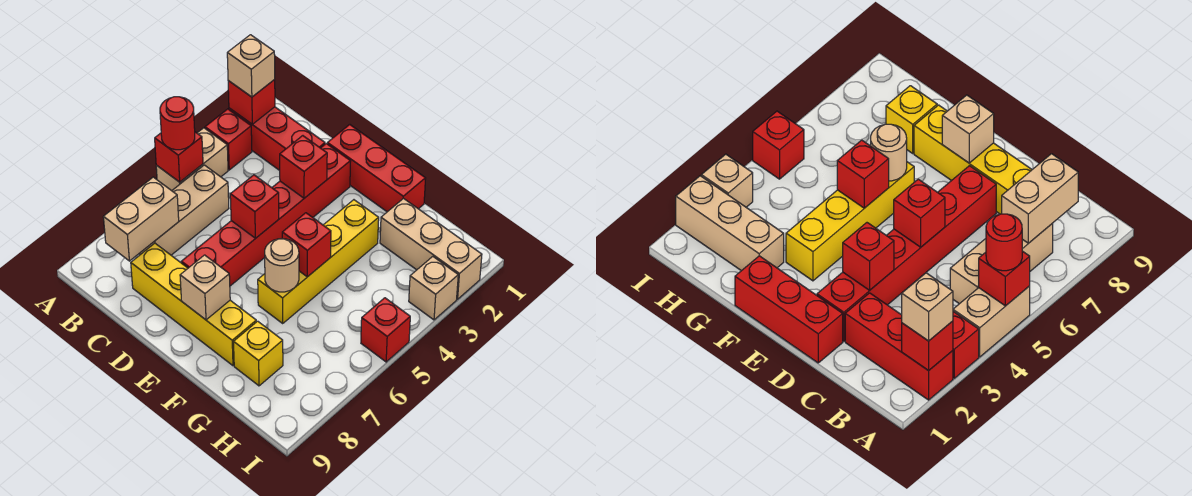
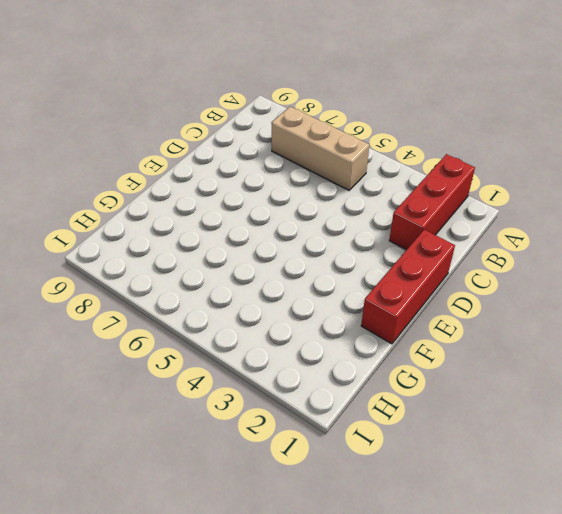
none -> red 1x1 brick [205,109,252,170]
none -> tan 1x2 brick [156,128,228,191]
none -> yellow 1x4 brick [131,243,256,366]

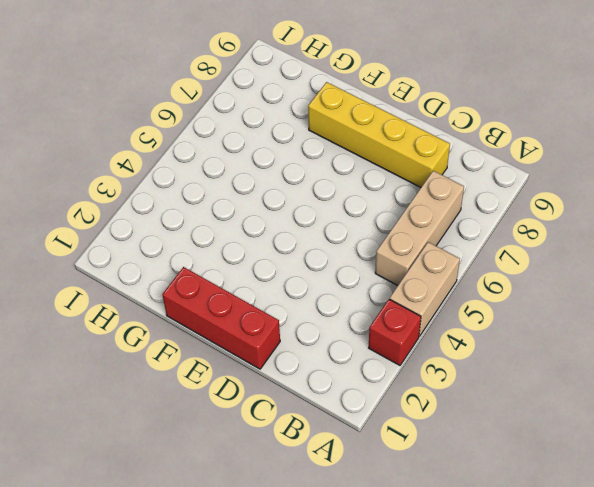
none -> red 1x3 brick [229,107,325,171]
none -> red 1x6 brick [181,144,351,286]
none -> yellow 1x4 brick [258,200,379,323]

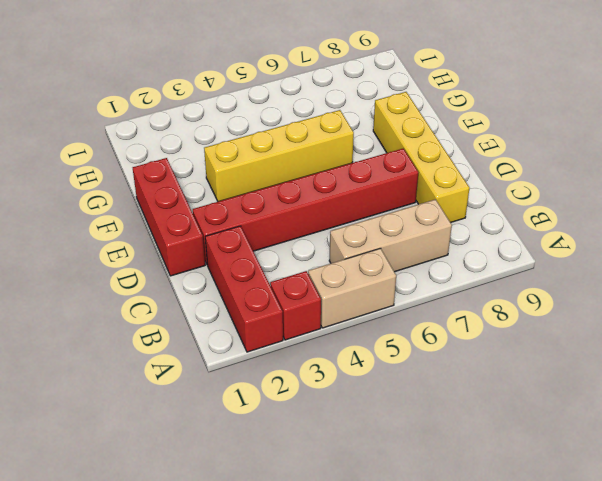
none -> tan 1x3 brick [380,198,482,299]
none -> yellow 1x1 brick [234,321,283,386]
none -> tan 1x1 brick [409,256,458,320]

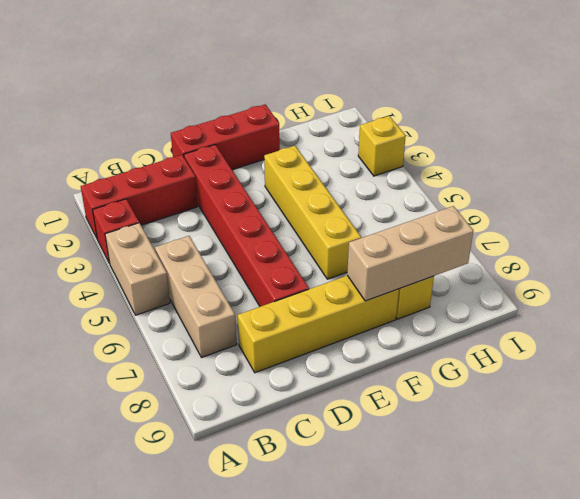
tan 1x3 brick [347,206,473,301] -> tan 1x3 brick moved to [380,198,482,299]
yellow 1x1 brick [358,116,406,176] -> tan 1x1 brick [409,256,458,320]
none -> red 1x1 brick [361,298,410,362]
none -> red 1x1 brick [228,80,275,124]
none -> red 1x1 brick [155,132,203,182]

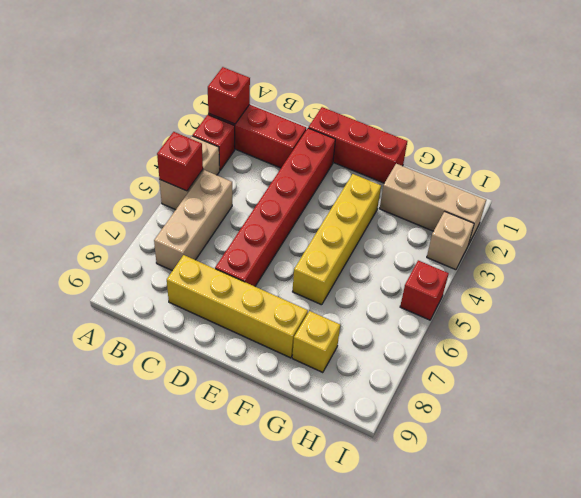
none -> tan 1x2 brick [103,177,179,261]
none -> red 1x1 brick [280,136,327,198]
none -> red 1x1 brick [230,175,279,238]

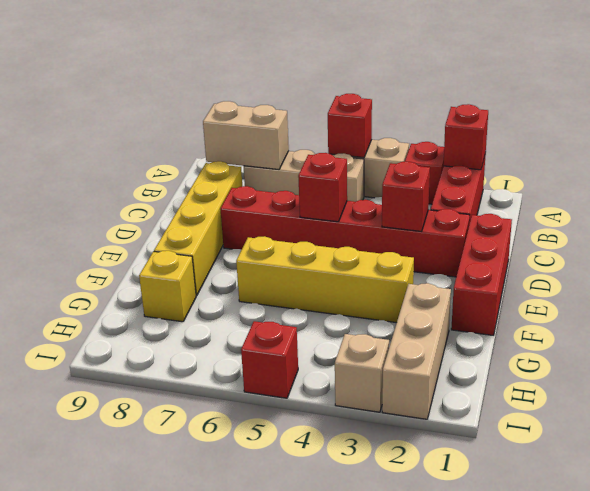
none -> tan 1x1 brick [180,255,230,320]
none -> red 1x1 brick [282,213,331,277]
none -> tan 1x1 round brick [265,239,299,292]

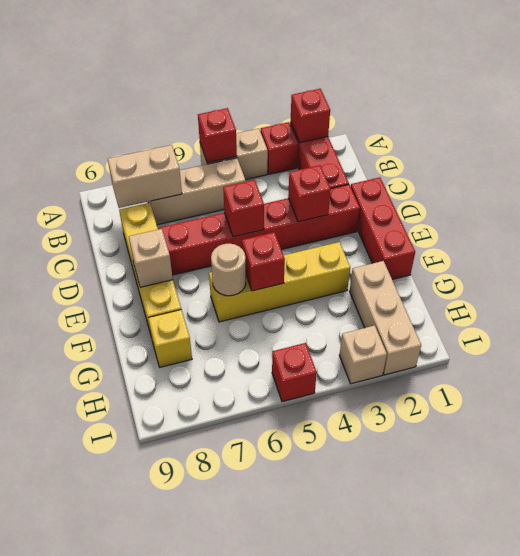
none -> tan 1x1 brick [227,35,275,97]
none -> red 1x1 round brick [160,97,195,150]

